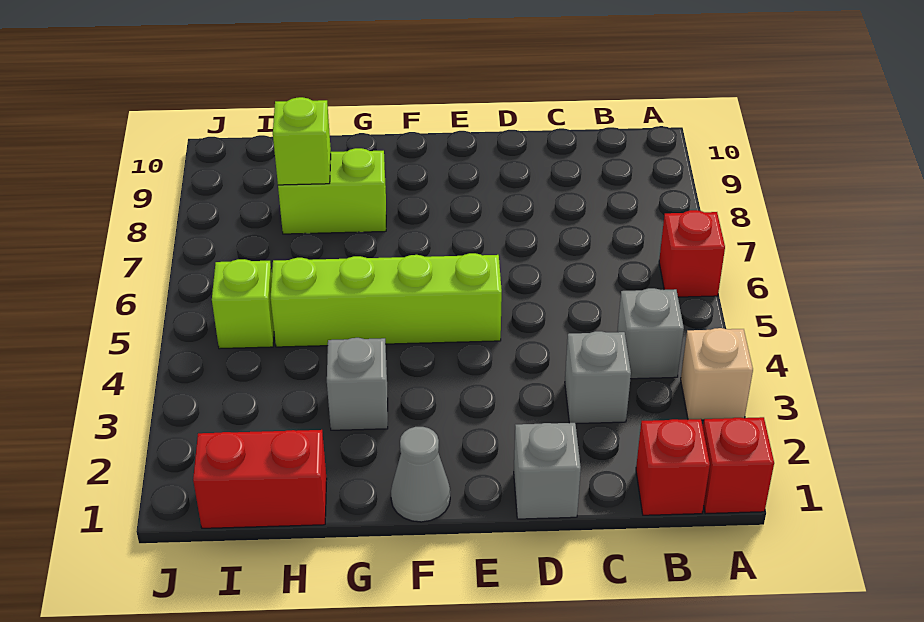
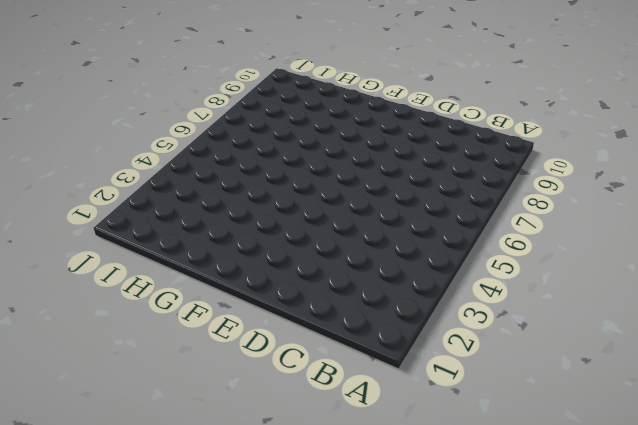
none -> red 1x1 brick [703,417,774,513]
none -> tan 1x1 brick [681,328,753,420]
none -> red 1x1 brick [659,210,725,297]

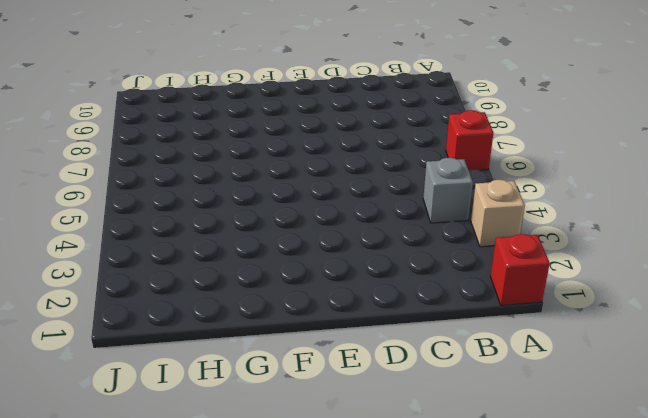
none -> red 1x1 brick [636,419,710,515]
none -> grey 1x1 brick [565,331,631,424]
none -> grey 1x1 brick [514,423,581,519]

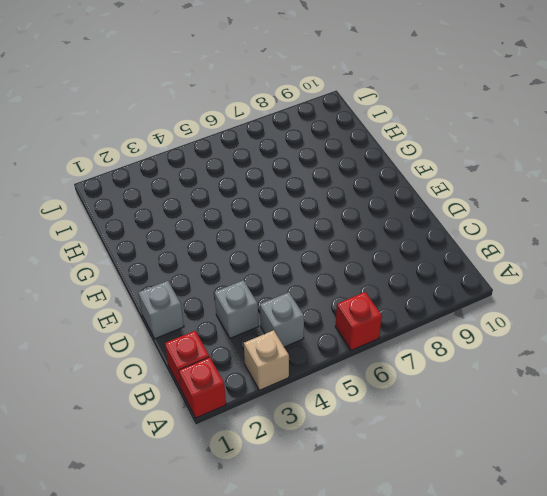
none -> lime 1x4 brick [271,253,502,347]
none -> grey 1x1 cone [391,427,450,522]
none -> grey 1x1 brick [327,338,388,430]

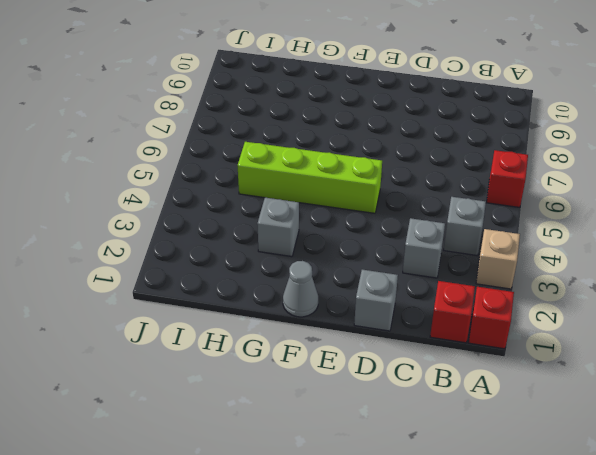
none -> lime 1x2 brick [278,148,386,234]
none -> red 1x2 brick [193,430,327,528]
none -> lime 1x1 brick [212,259,274,349]

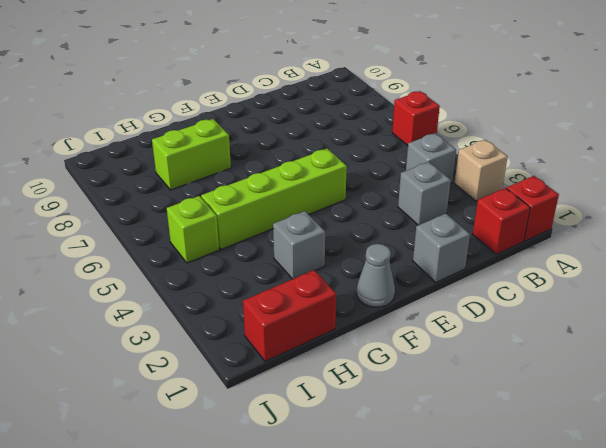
none -> lime 1x1 brick [273,97,331,185]

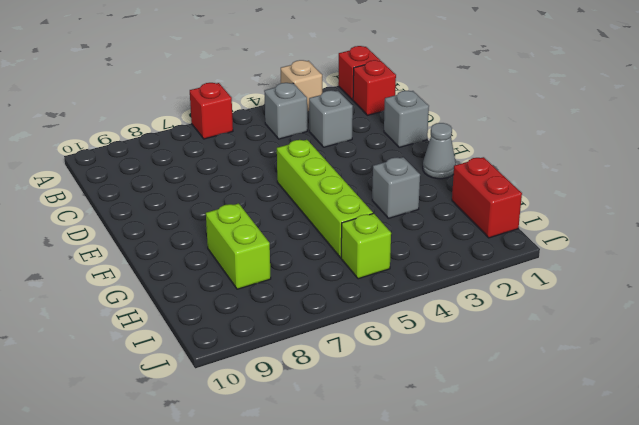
none -> lime 1x1 brick [273,97,331,185]

